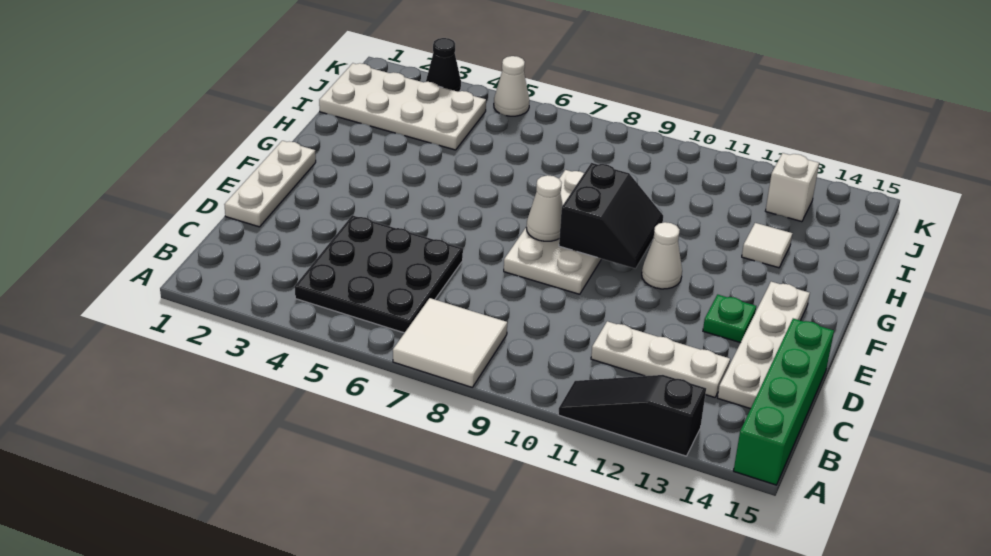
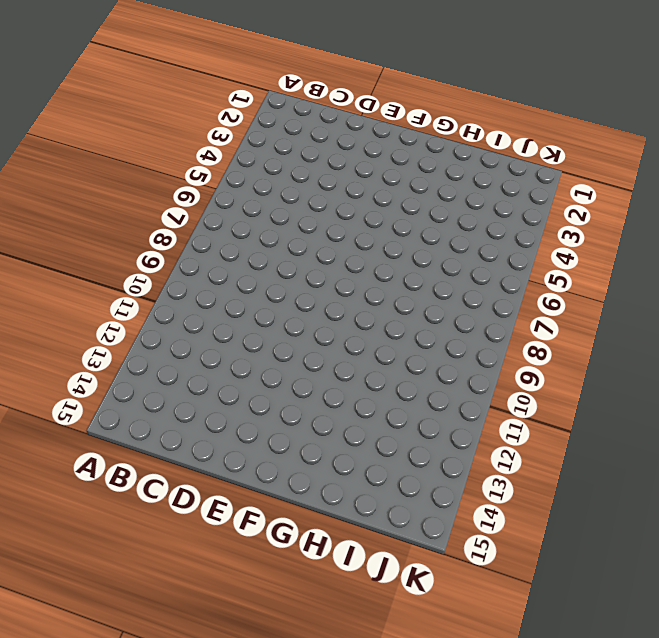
none -> white 2x2 tile [393,298,507,387]
none -> black 1x3 slope [558,375,706,456]
none -> green 1x4 brick [734,319,834,485]

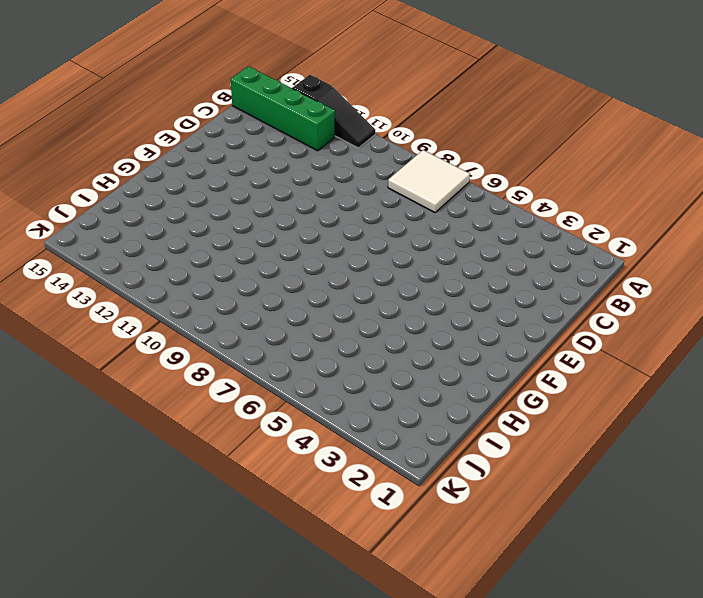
green 1x4 brick [231,66,335,151] -> green 1x4 brick turned to [734,319,834,485]
none -> black 3x3 plate [295,215,463,333]
none -> white 1x3 plate [591,321,730,397]
none -> white 1x4 plate [718,282,810,409]

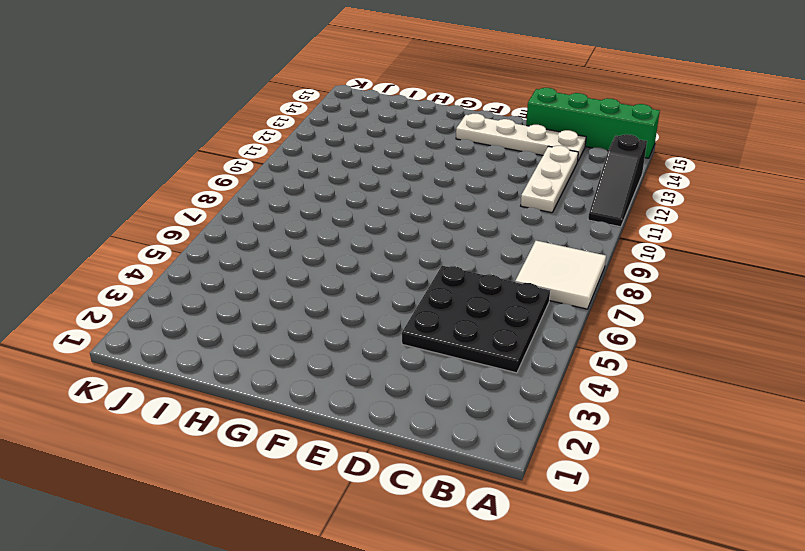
none -> white 1x3 plate [224,141,316,227]
none -> white 2x4 plate [504,170,601,294]
none -> green 1x1 plate [703,295,756,343]

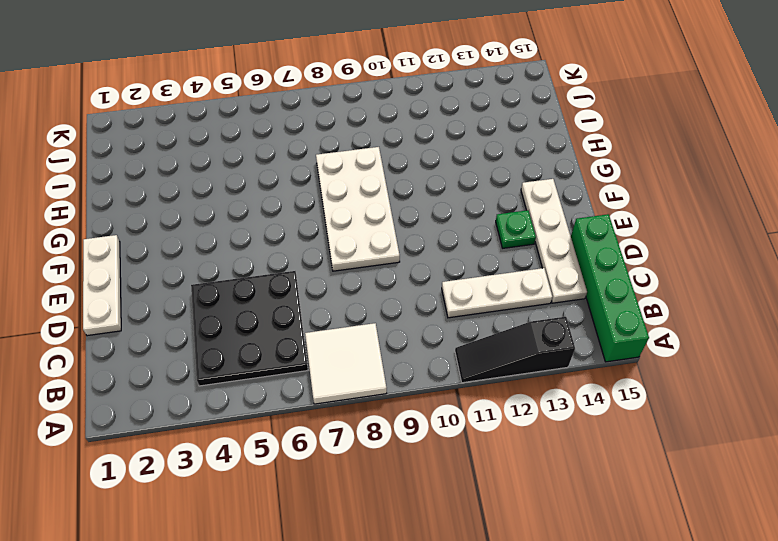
none -> white 1x1 cone [642,222,682,289]
none -> white 1x1 tile [742,223,792,268]
none -> white 2x4 plate [319,63,486,150]

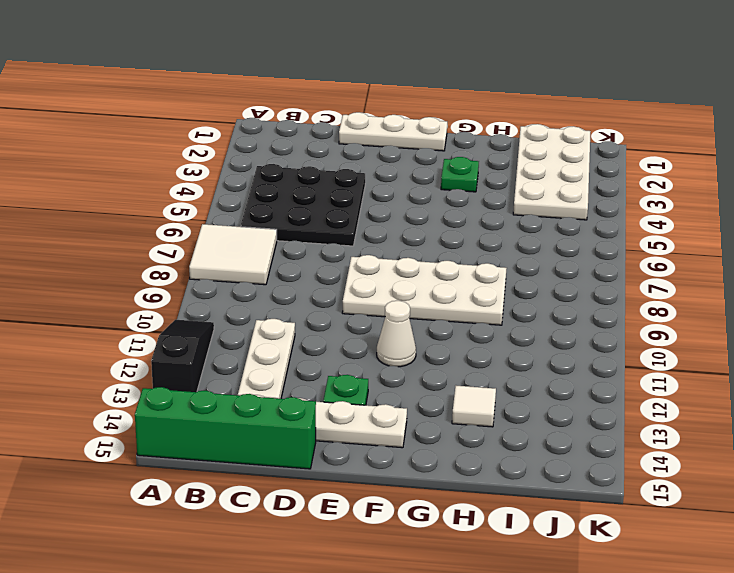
green 1x1 plate [441,157,479,192] -> none
none -> white 1x1 brick [766,153,819,222]
none -> black 1x1 cone [426,38,461,92]
none -> white 1x1 cone [494,56,529,116]

